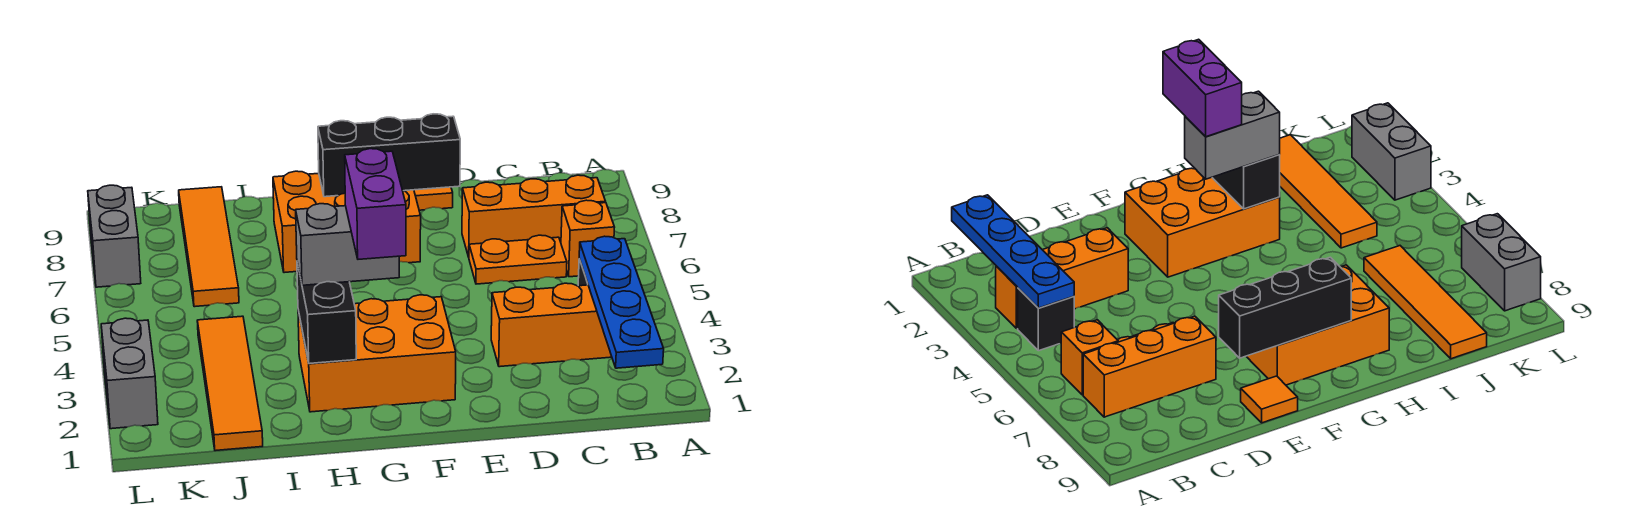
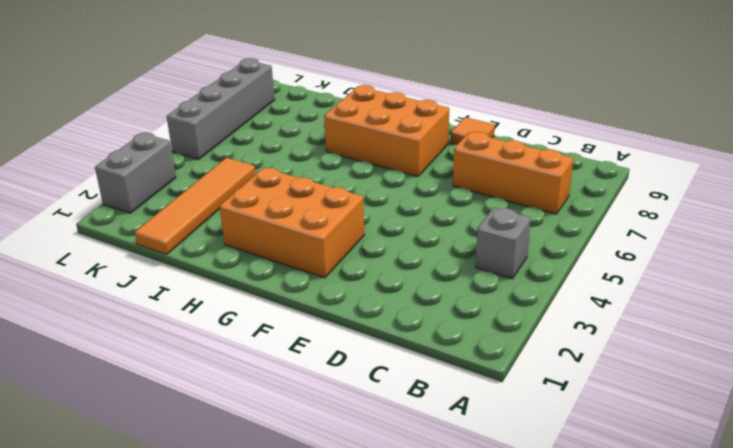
grey 1x1 brick [476,207,531,279] -> black 1x1 brick [1018,288,1074,351]
grey 1x4 brick [166,58,275,159] -> grey 1x2 brick [88,185,141,287]
none -> orange 1x3 brick [491,283,612,367]
none -> orange 1x1 brick [561,200,615,277]
none -> orange 1x2 plate [469,235,567,284]

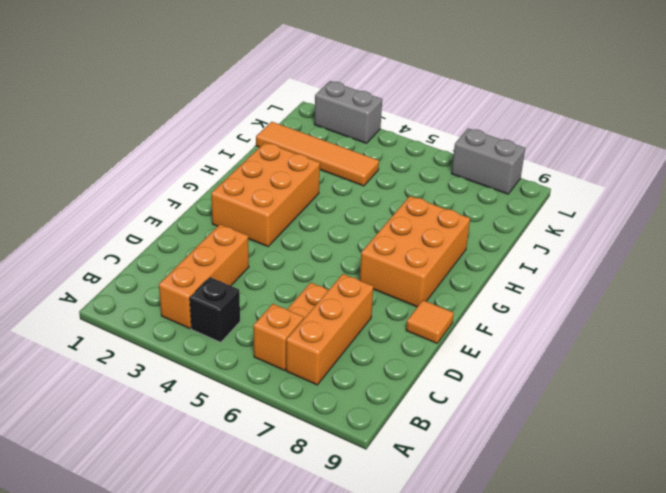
none -> orange 1x4 tile [179,187,239,307]
none -> blue 1x4 plate [579,236,664,368]
none -> black 1x3 brick [318,114,460,197]

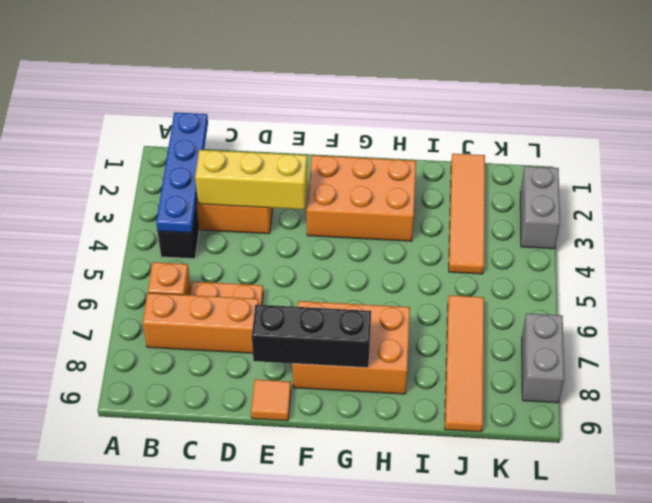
yellow 1x3 brick [195,150,307,209] -> none
none -> black 1x2 brick [297,263,356,364]
none -> grey 1x2 brick [296,204,399,285]
none -> purple 1x2 brick [345,149,406,259]

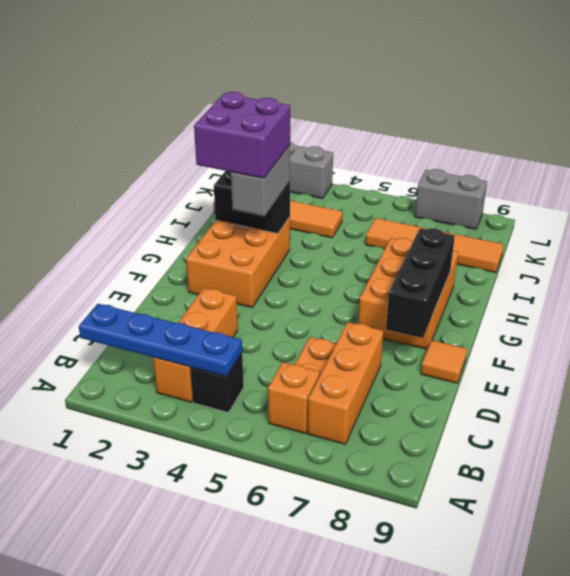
purple 2x2 brick [194,92,290,178] -> purple 1x2 brick [345,149,406,259]

